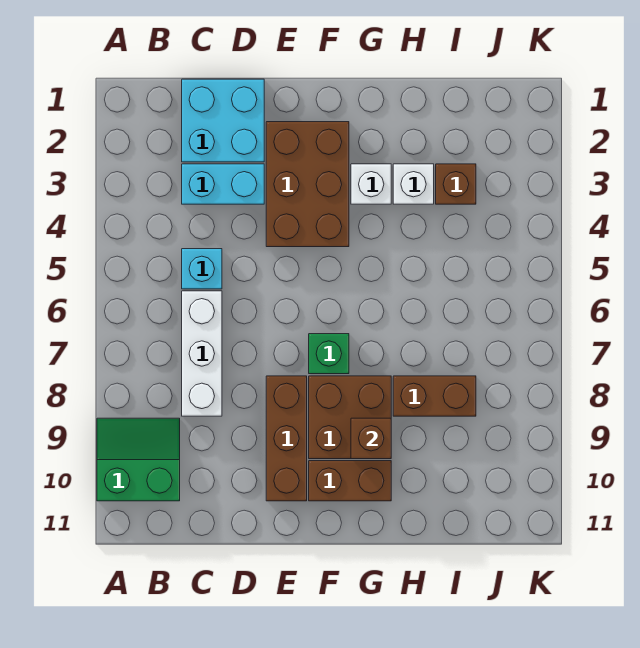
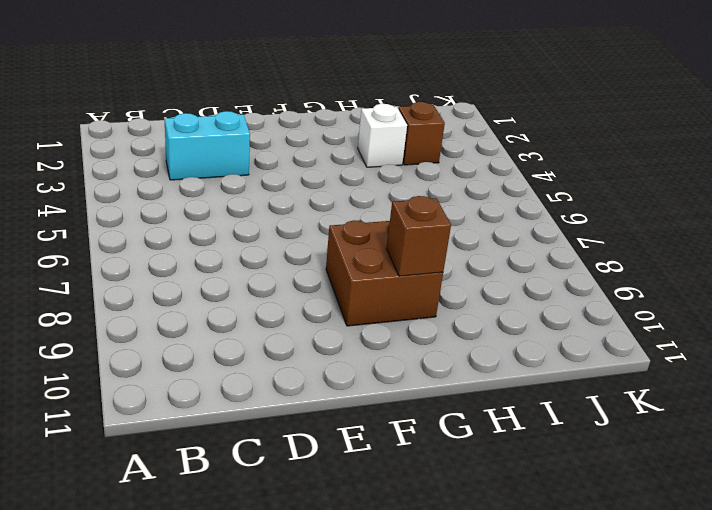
none -> green 2x2 slope [97,418,180,501]
none -> cyan 2x2 brick [182,79,264,162]
none -> cyan 1x1 brick [182,249,222,289]

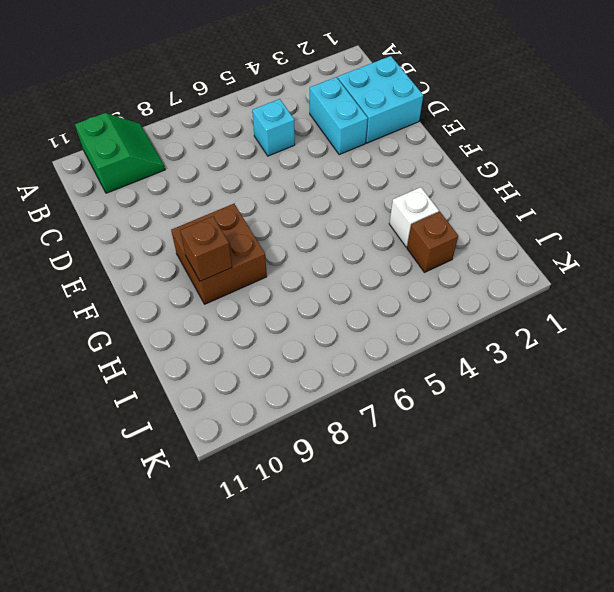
none -> white 1x3 brick [182,291,222,416]
none -> brown 2x3 brick [266,122,349,247]
none -> brown 1x3 brick [266,376,307,501]

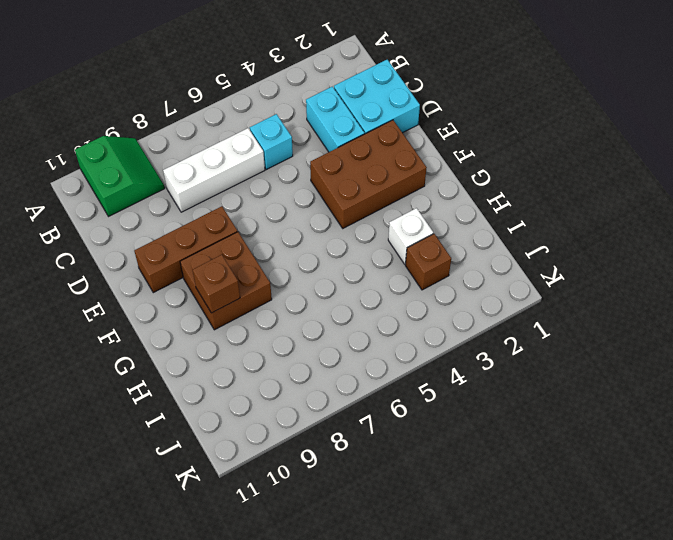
none -> green 1x1 brick [309,334,349,374]
none -> brown 1x2 brick [309,461,391,501]
none -> white 1x1 brick [351,164,391,204]

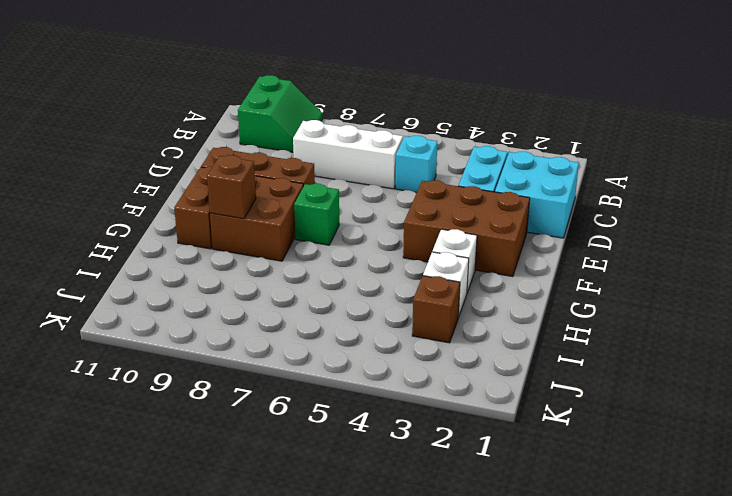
none -> brown 1x2 brick [393,376,476,416]

